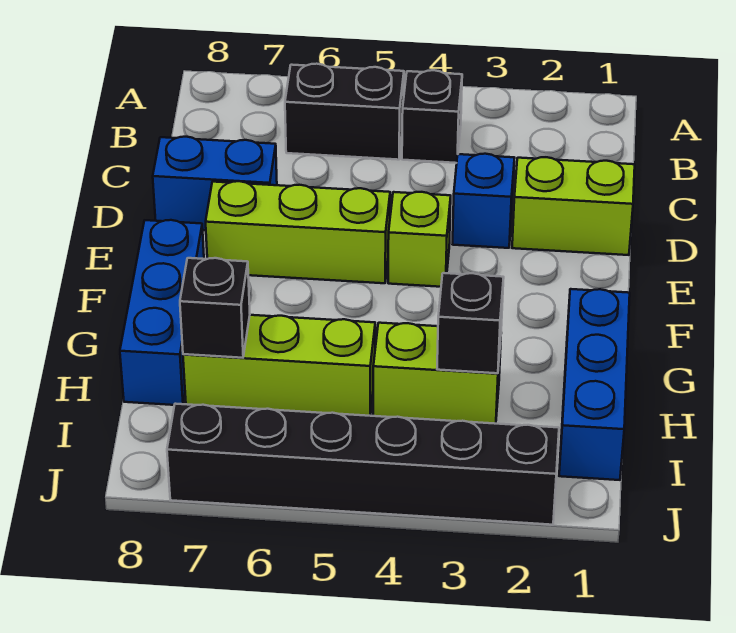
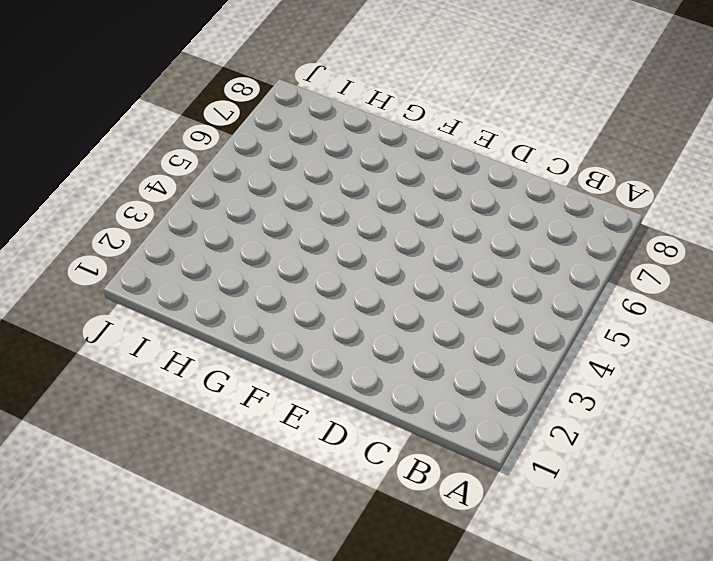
none -> black 1x1 brick [402,70,462,163]
none -> black 1x2 brick [285,64,404,160]
none -> lime 1x2 brick [512,157,635,255]

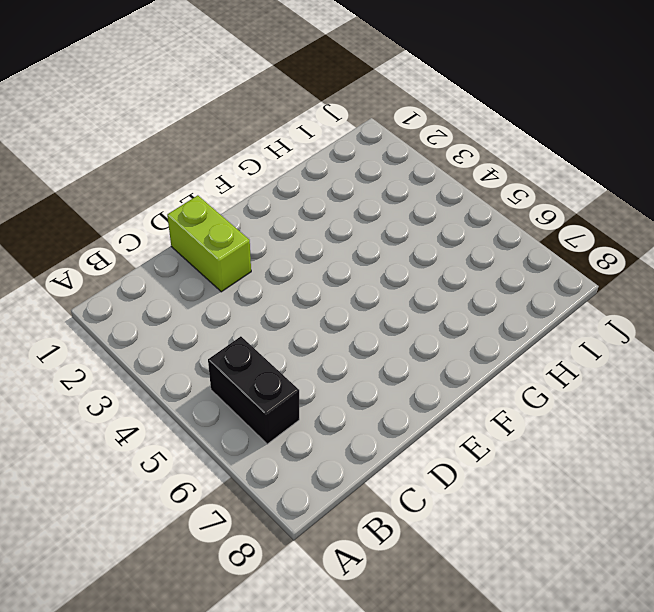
none -> black 1x1 brick [402,70,462,163]
none -> blue 1x1 brick [453,154,514,248]
none -> blue 1x2 brick [153,137,277,230]

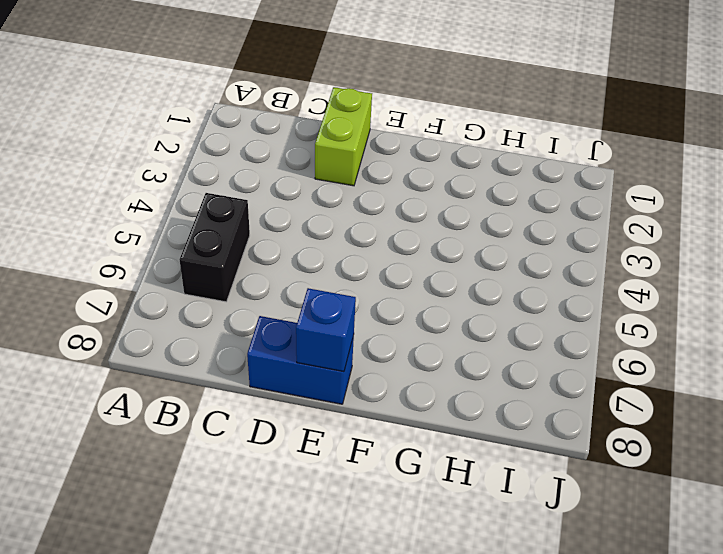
blue 1x2 brick [247,316,354,404] -> blue 1x2 brick turned to [153,137,277,230]
blue 1x1 brick [296,288,356,372] -> blue 1x1 brick moved to [453,154,514,248]
none -> black 1x1 brick [402,70,462,163]
none -> lime 1x1 brick [388,192,451,287]
none -> lime 1x3 brick [206,181,390,283]

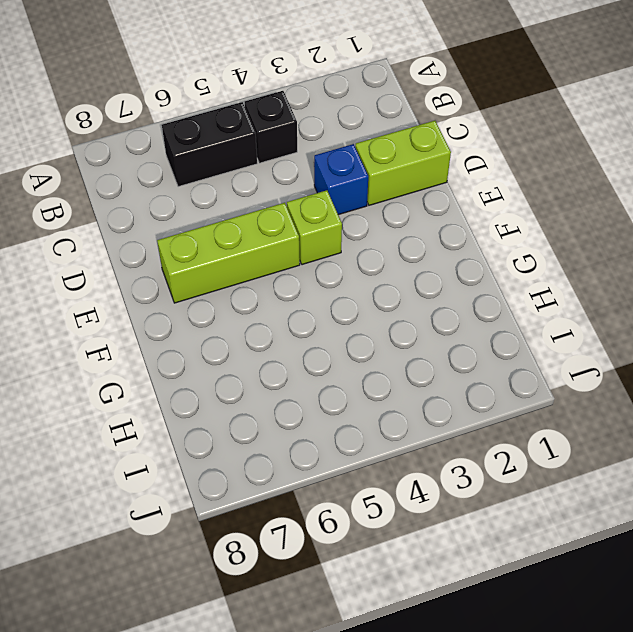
none -> blue 1x2 brick [153,137,277,230]
none -> blue 1x3 brick [120,220,204,405]
none -> blue 1x3 brick [559,289,630,480]

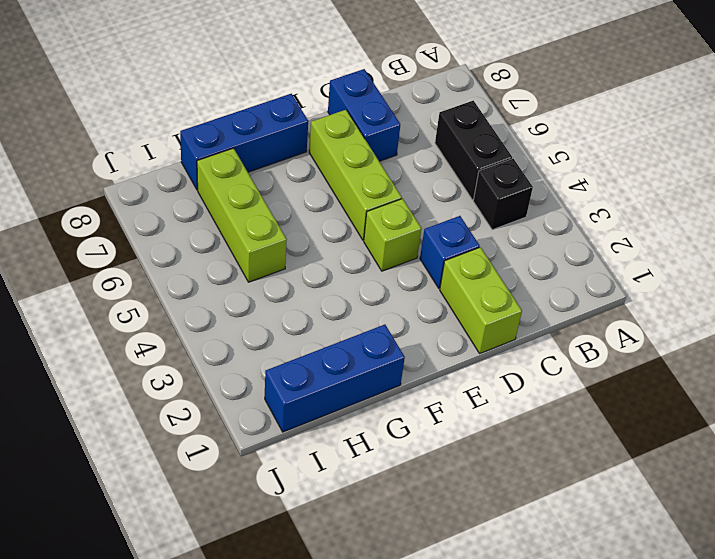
none -> lime 1x2 brick [373,323,501,424]
none -> black 1x6 brick [167,404,559,525]
none -> black 1x1 brick [437,273,504,373]

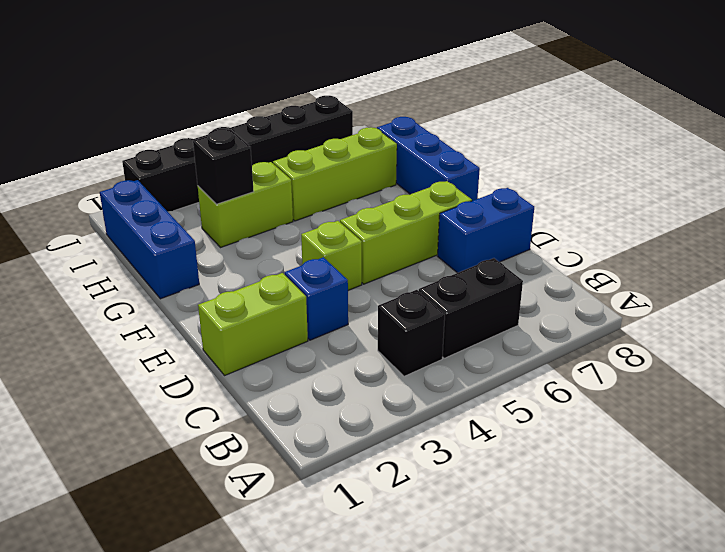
none -> black 1x1 brick [180,258,250,358]

